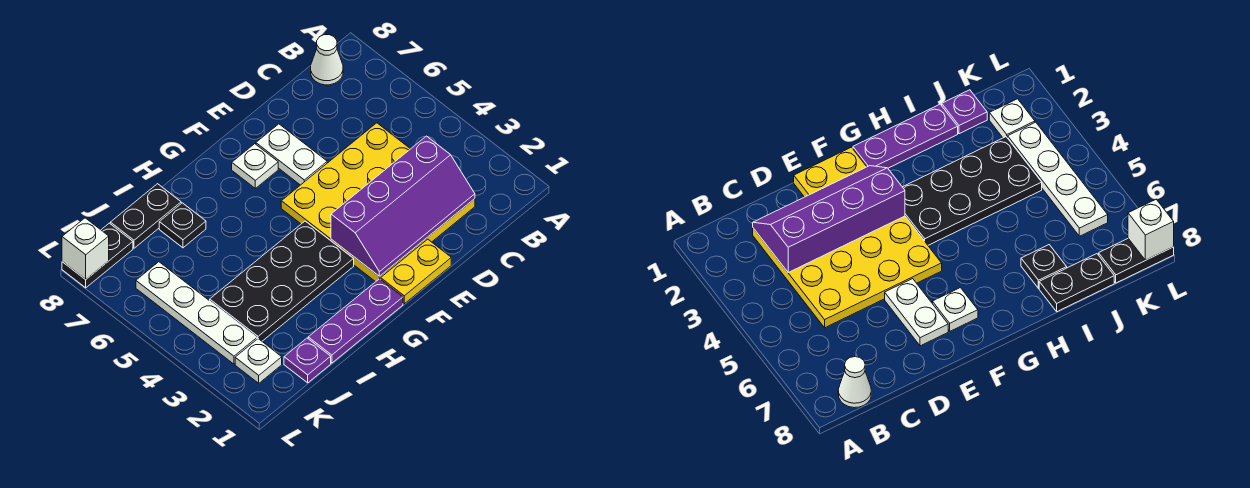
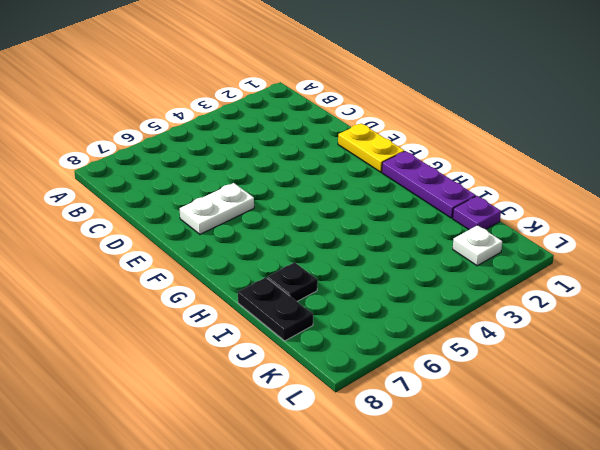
none -> white 1x1 cone [311,35,343,85]
none -> yellow 4x4 plate [281,123,475,282]
none -> white 1x1 plate [232,144,278,188]

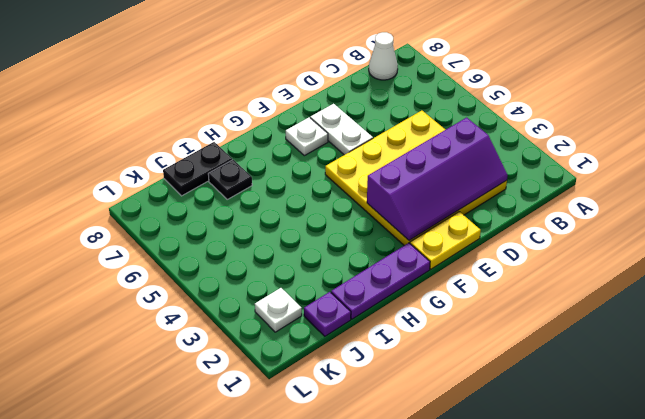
none -> black 2x4 plate [210,221,354,341]
none -> white 1x4 plate [136,262,257,364]
none -> black 1x2 plate [62,223,133,288]

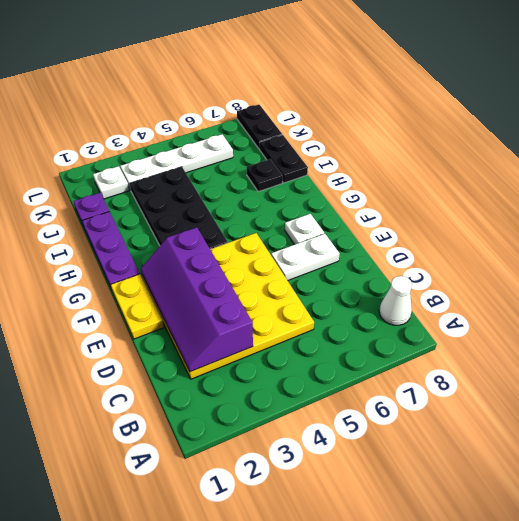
none -> white 1x1 brick [62,218,109,279]

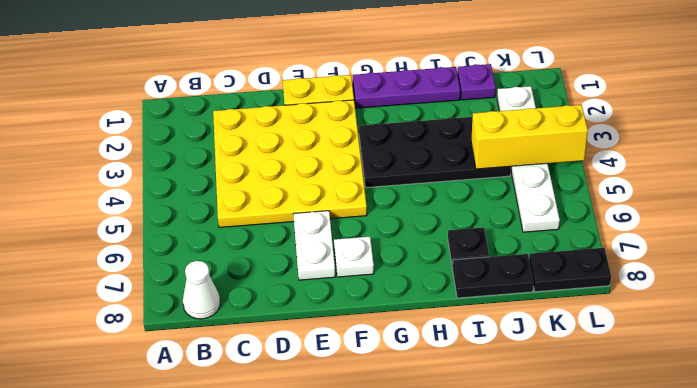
yellow 1x3 brick [471,105,588,169] -> none
none -> purple 2x4 slope [331,136,475,276]
none -> white 1x1 brick [62,218,109,279]

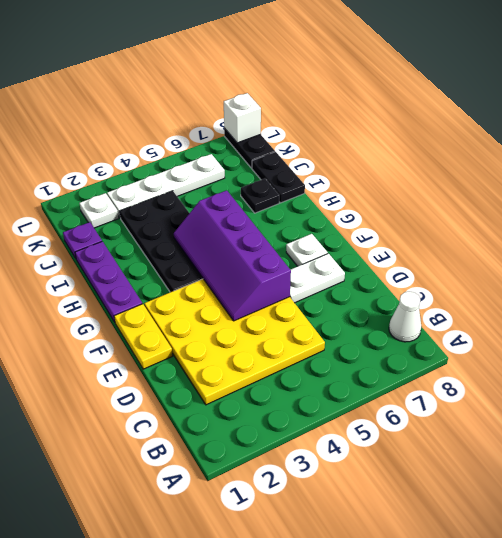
purple 2x4 slope [174,190,291,321] -> purple 2x4 slope moved to [331,136,475,276]

